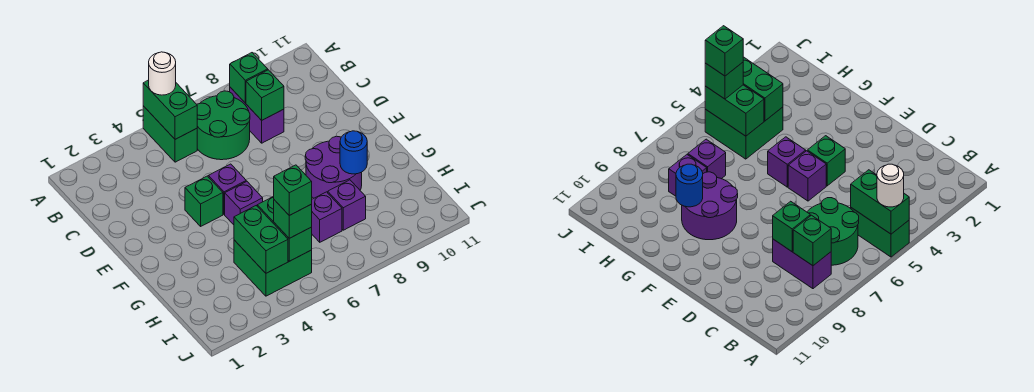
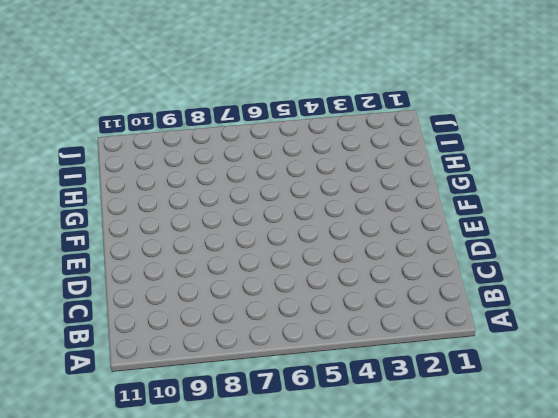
none -> green 1x2 brick [143,106,197,162]
none -> green 2x2 round brick [197,91,250,160]
none -> purple 1x2 brick [230,87,284,143]

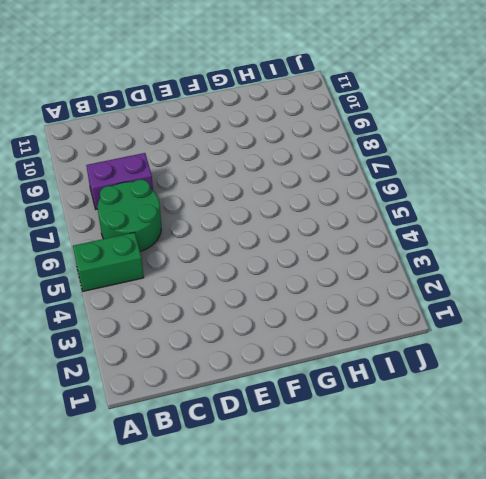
none -> green 1x1 brick [185,176,223,226]
none -> purple 1x1 brick [208,164,246,214]
none -> purple 1x1 brick [225,181,263,225]

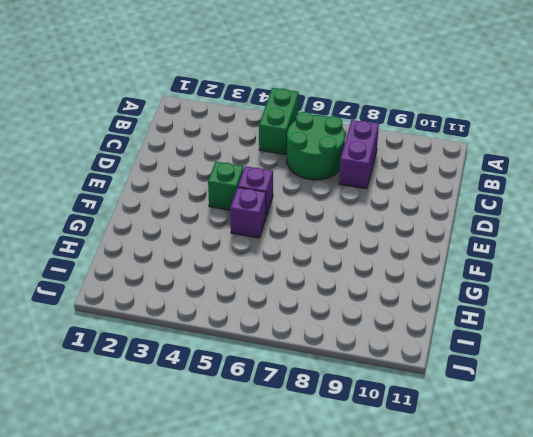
none -> purple 2x2 round brick [305,136,362,198]
none -> green 2x2 brick [234,240,312,296]
none -> purple 1x1 brick [312,192,342,242]

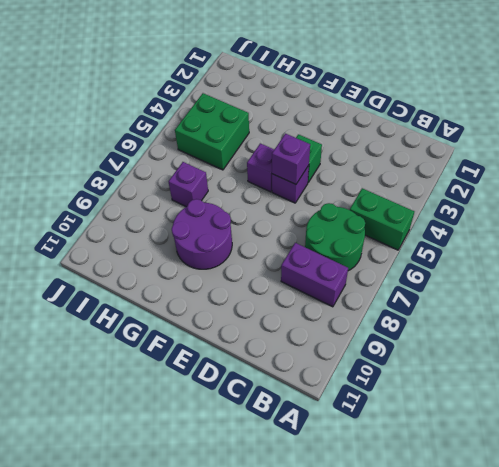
purple 1x1 brick [272,134,310,184] -> purple 1x1 brick moved to [328,180,366,230]
none -> green 1x2 brick [143,80,197,139]
none -> green 1x1 brick [230,53,268,103]
none -> green 1x1 brick [246,70,284,120]

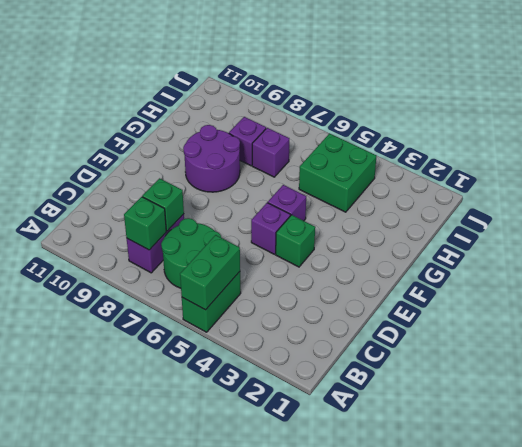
none -> blue 1x1 round brick [340,131,367,174]
none -> green 1x2 brick [234,206,288,273]
none -> green 1x2 brick [257,196,312,261]

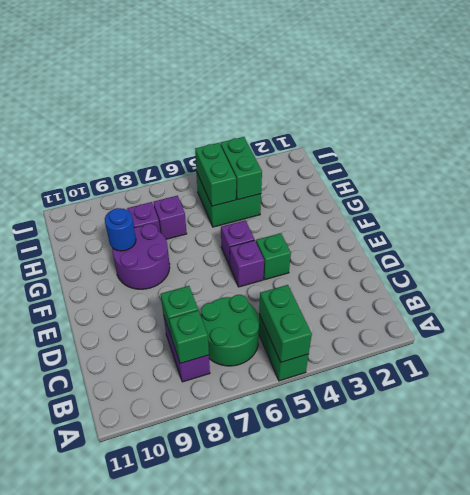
none -> white 1x1 round brick [149,52,176,95]
none -> green 1x1 brick [274,200,312,238]
none -> green 1x1 brick [274,165,312,215]

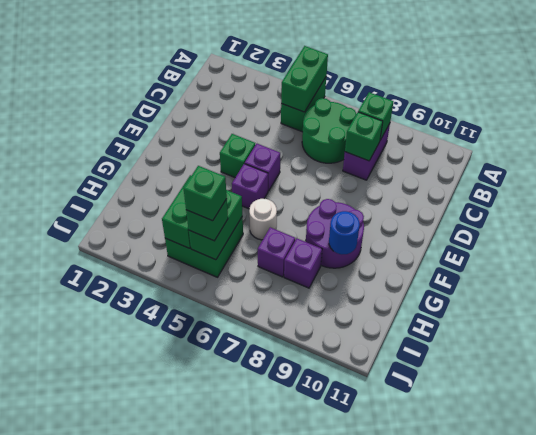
white 1x1 round brick [249,199,277,240] -> white 1x1 round brick moved to [149,52,176,95]

